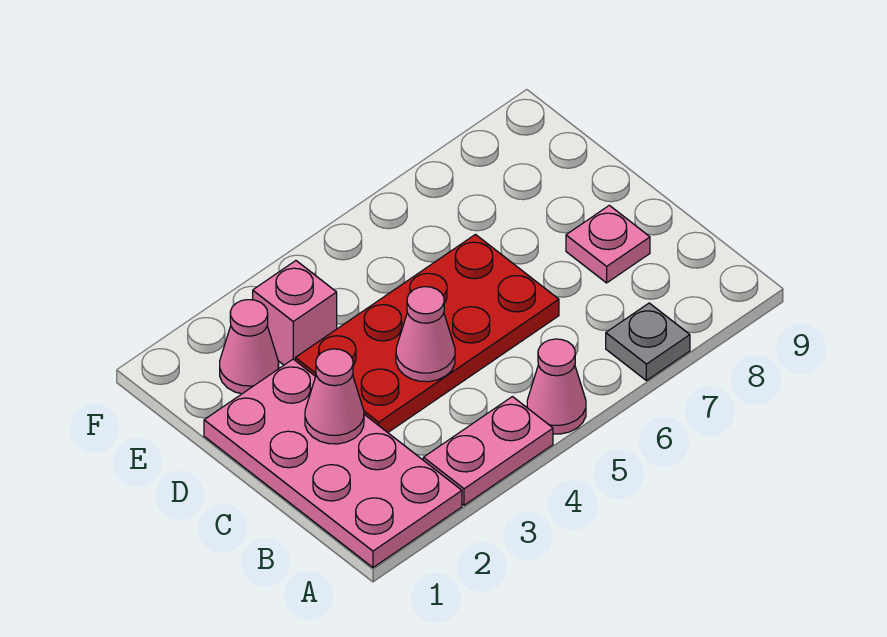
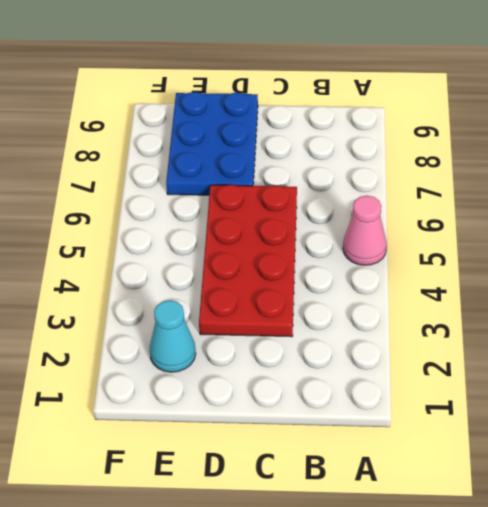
blue 2x3 plate [166,92,258,195] -> none
cyan 1x1 cone [150,300,196,372] -> pink 1x1 cone [220,300,279,394]
none -> pink 2x4 plate [204,359,462,567]
none -> pink 1x2 plate [423,397,553,505]

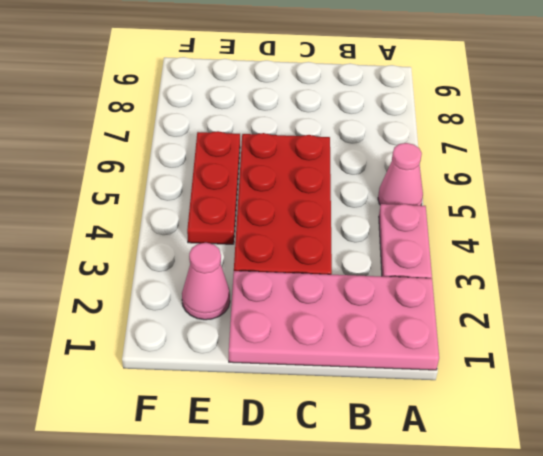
red 1x3 plate [187,131,240,244] -> none
none -> grey 1x1 plate [606,303,690,381]
none -> pink 1x1 plate [566,205,650,283]

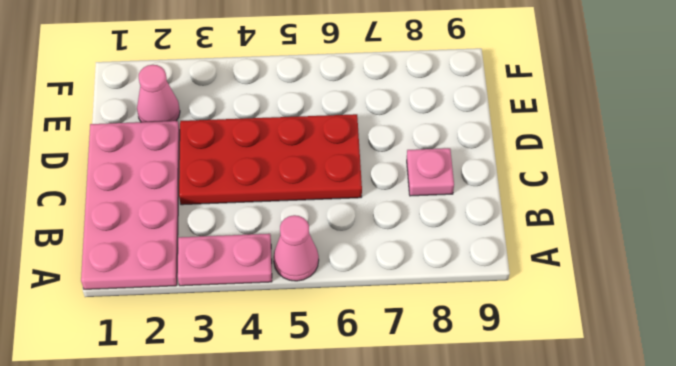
none -> grey 1x1 plate [606,303,690,381]
none -> pink 1x1 brick [253,261,337,365]

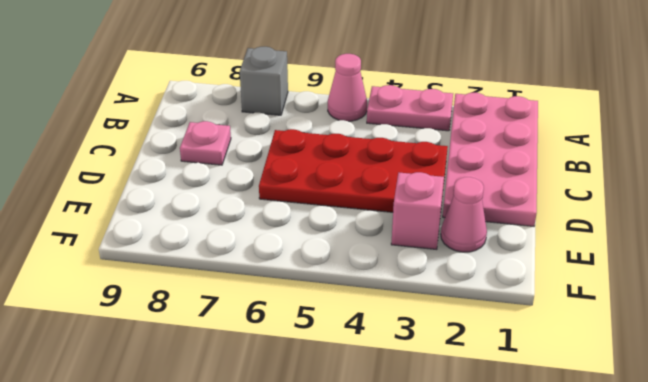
grey 1x1 brick [240,47,288,115] -> grey 1x1 plate [606,303,690,381]
none -> pink 1x1 cone [305,349,364,444]
none -> pink 1x1 cone [396,287,455,382]

